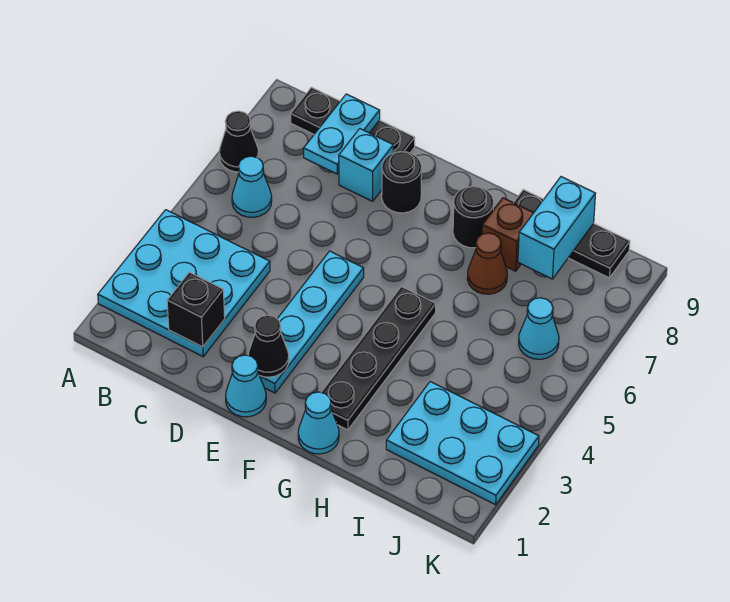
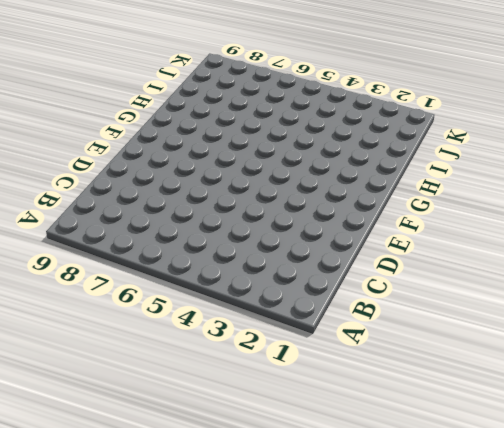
none -> cyan 3x3 plate [98,210,270,357]
none -> black 1x1 cone [219,111,259,172]
none -> cyan 1x1 cone [232,156,272,217]

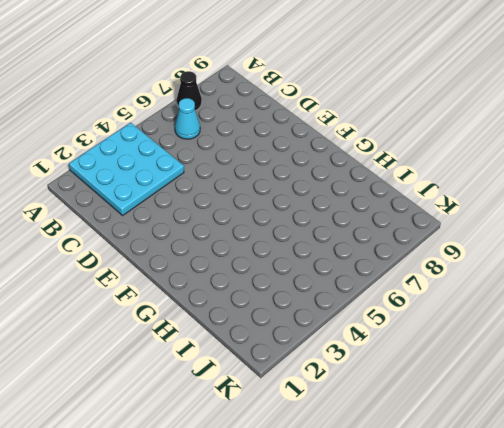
none -> black 1x3 plate [291,87,415,153]
none -> cyan 1x1 brick [339,129,393,201]
none -> cyan 1x1 cone [226,355,266,417]

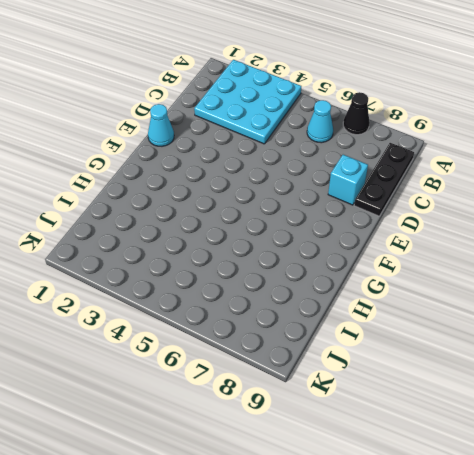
none -> cyan 1x4 plate [260,251,364,393]
none -> black 1x1 round brick [382,151,422,213]
none -> cyan 1x1 cone [298,392,339,454]

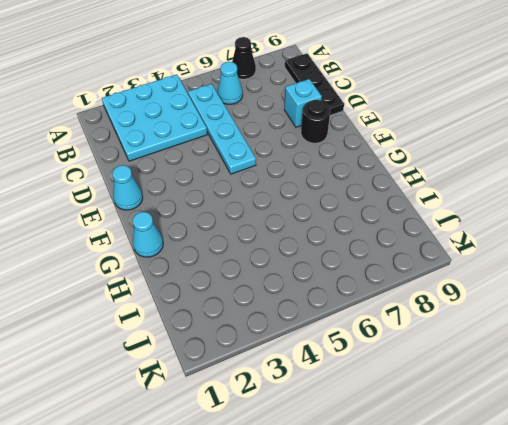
cyan 1x4 plate [188,84,256,174] -> cyan 1x4 plate turned to [260,251,364,393]
none -> black 1x4 plate [321,287,436,430]
none -> black 1x1 round brick [453,186,494,248]
none -> brown 1x1 cone [467,233,507,294]

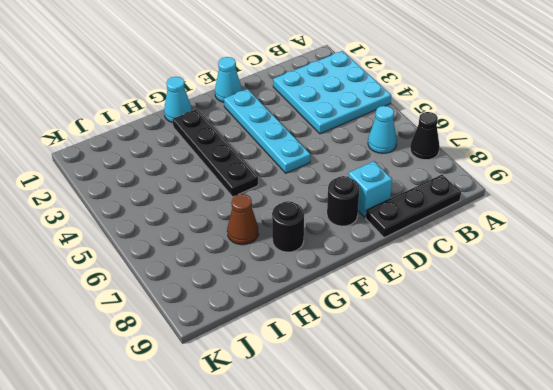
none -> brown 1x1 brick [482,198,534,271]
none -> black 1x3 plate [514,190,630,278]
none -> cyan 2x3 plate [386,382,539,505]

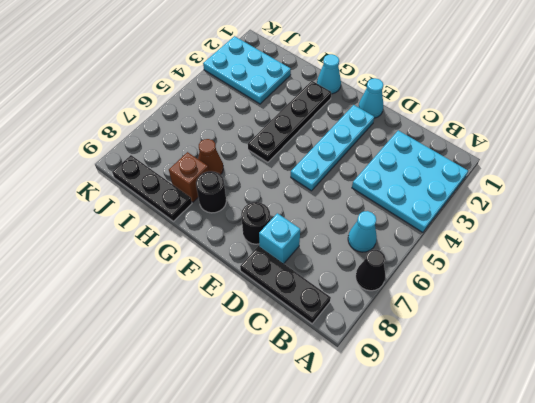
none -> cyan 1x1 cone [519,298,559,359]
none -> black 1x1 brick [167,272,225,347]
none -> cyan 1x2 plate [304,94,380,174]

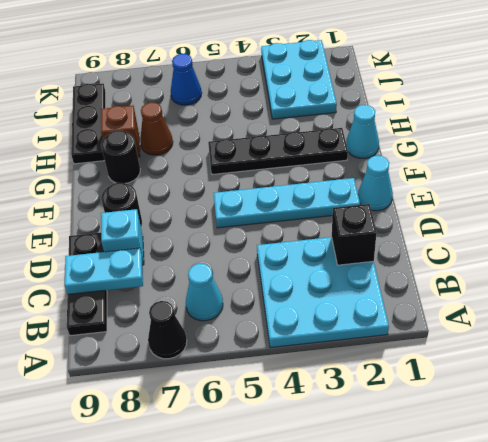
blue 1x1 cone [171,54,202,105] -> cyan 1x1 cone [519,298,559,359]
none -> black 1x1 cone [248,315,289,377]
none -> cyan 1x2 brick [518,177,596,279]

